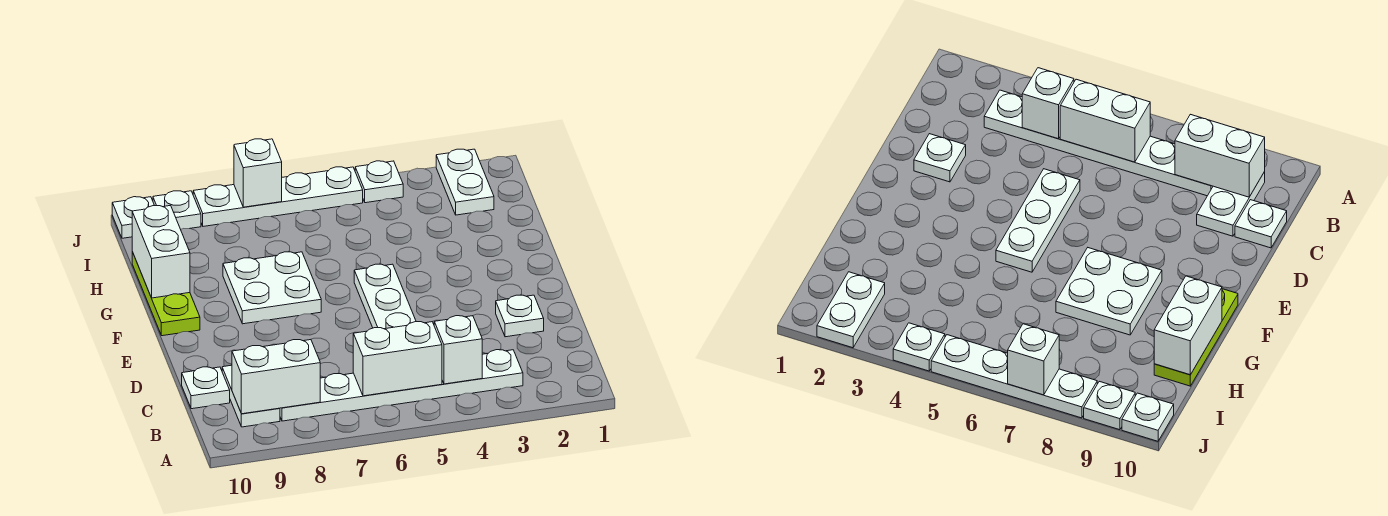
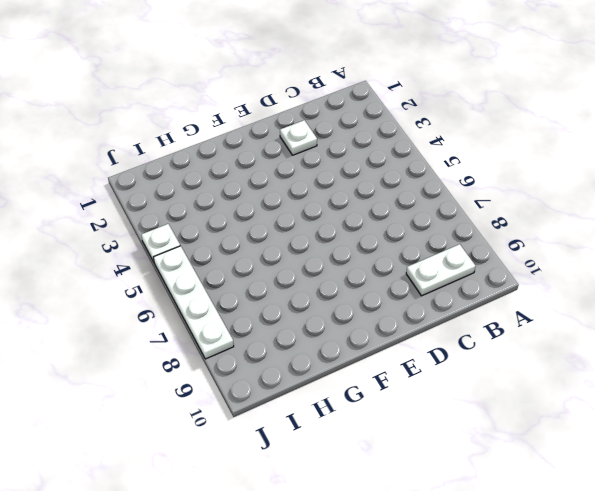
none -> white 1x6 plate [280,350,523,421]
none -> white 1x1 plate [182,367,230,409]
none -> white 1x3 plate [354,264,416,329]

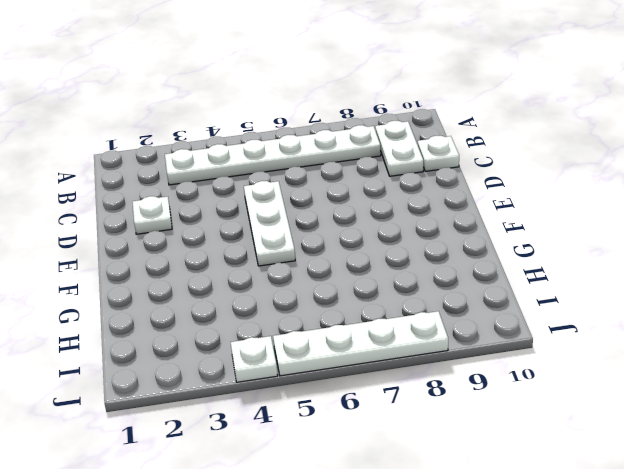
none -> white 2x2 plate [223,252,321,324]
none -> lime 1x3 plate [132,252,200,336]
none -> white 1x2 plate [436,149,494,215]

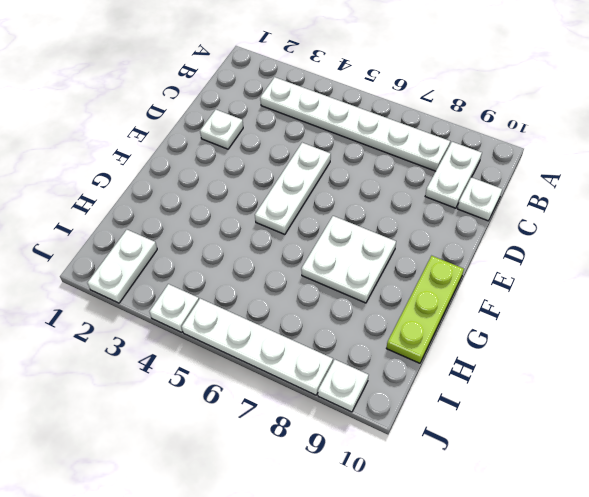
none -> white 1x1 plate [112,197,155,238]
none -> white 1x1 brick [434,316,482,384]
none -> white 1x2 brick [353,322,442,396]

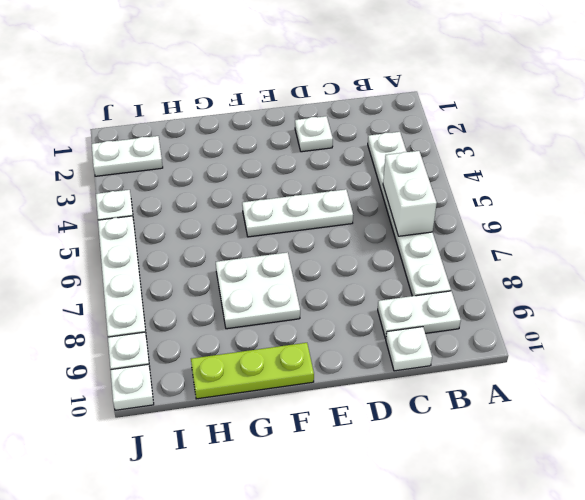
none -> white 1x1 brick [434,316,482,384]
none -> white 1x2 brick [232,340,320,414]
none -> white 1x2 brick [132,206,190,298]

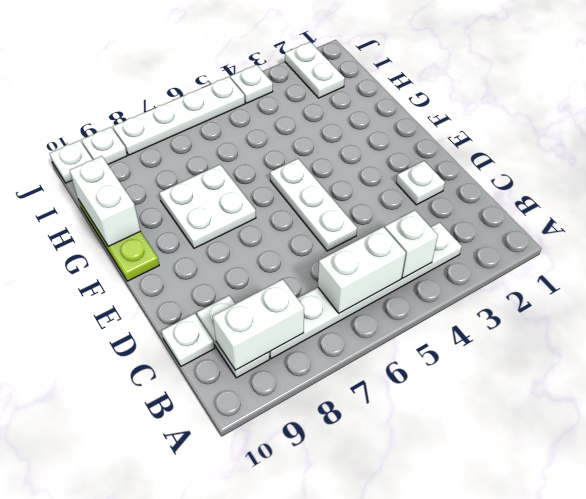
none -> white 1x1 brick [234,139,282,207]

